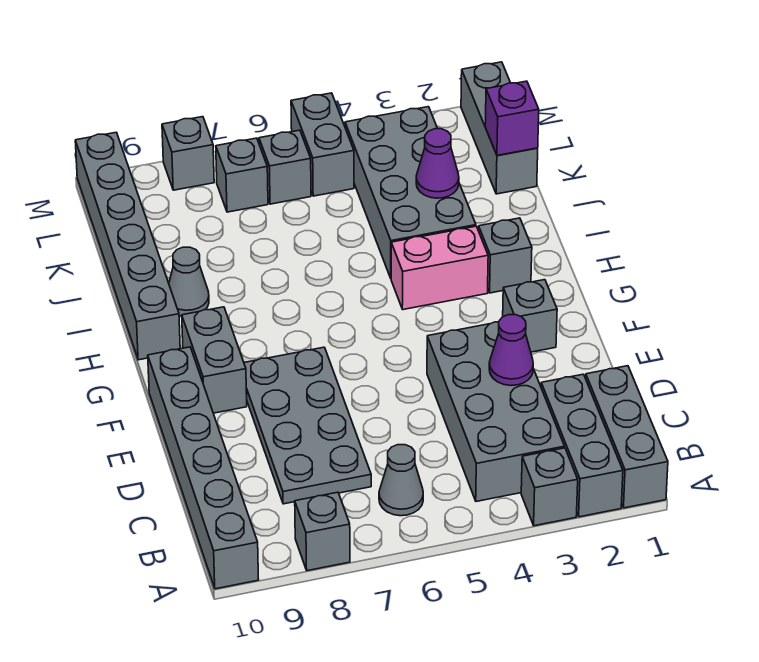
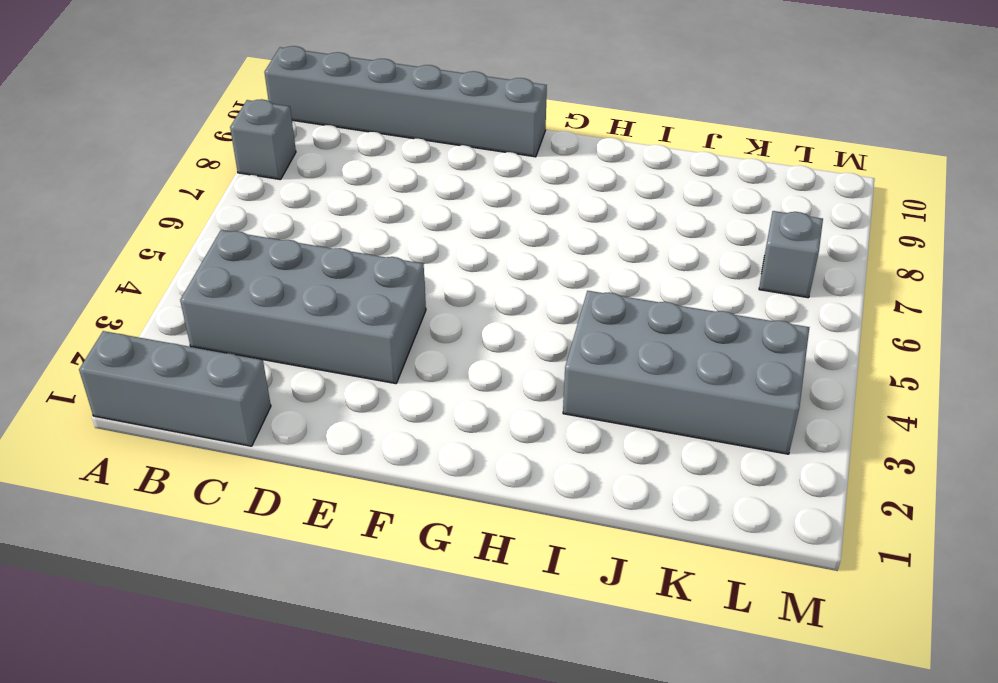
none -> grey 1x3 brick [541,374,623,517]
none -> grey 1x1 brick [521,448,578,526]
none -> grey 1x1 cone [379,445,423,516]

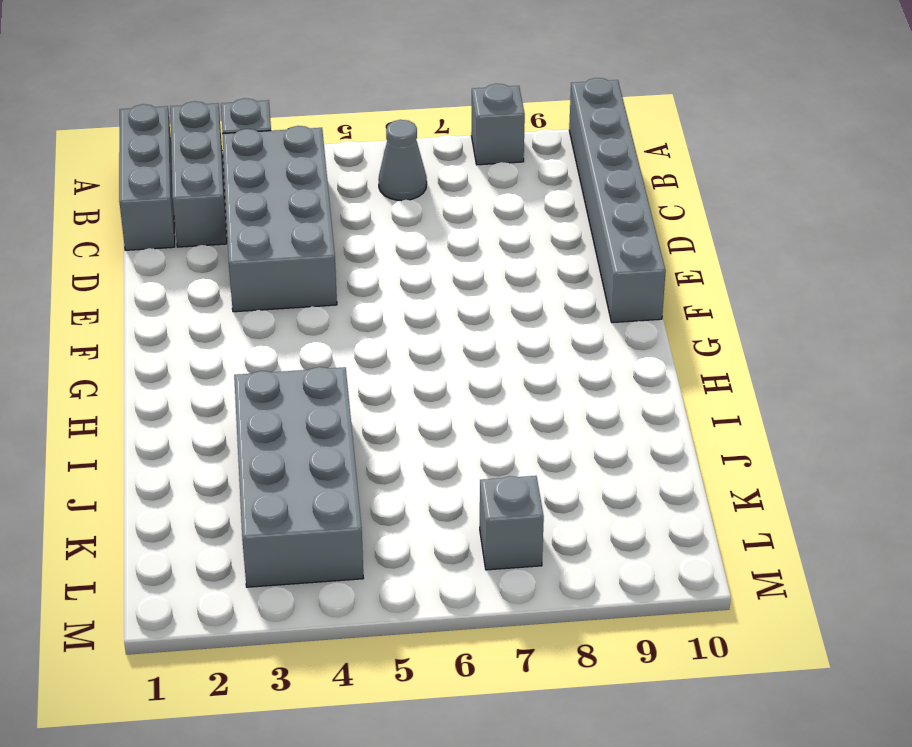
none -> grey 2x4 plate [244,347,371,504]
none -> grey 1x1 brick [503,280,557,352]
none -> grey 1x2 brick [182,307,247,413]

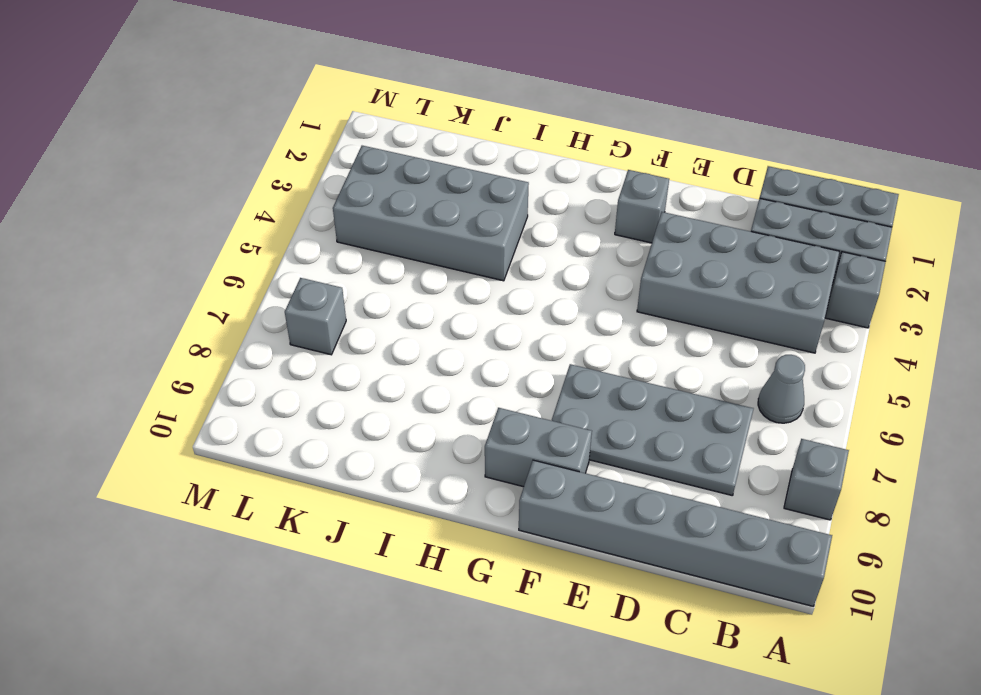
none -> grey 1x1 brick [479,218,532,293]
none -> pink 1x2 brick [391,226,488,310]
none -> grey 1x6 brick [75,132,180,360]

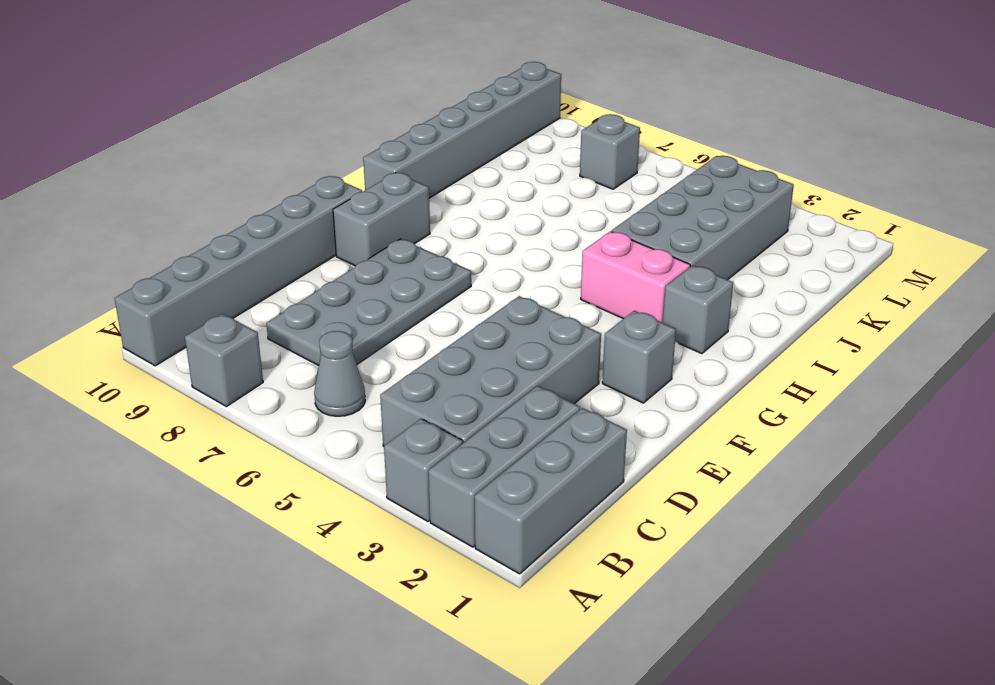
none -> grey 1x1 cone [169,247,209,316]
none -> grey 1x3 brick [461,62,538,194]
none -> grey 1x2 brick [291,93,354,196]

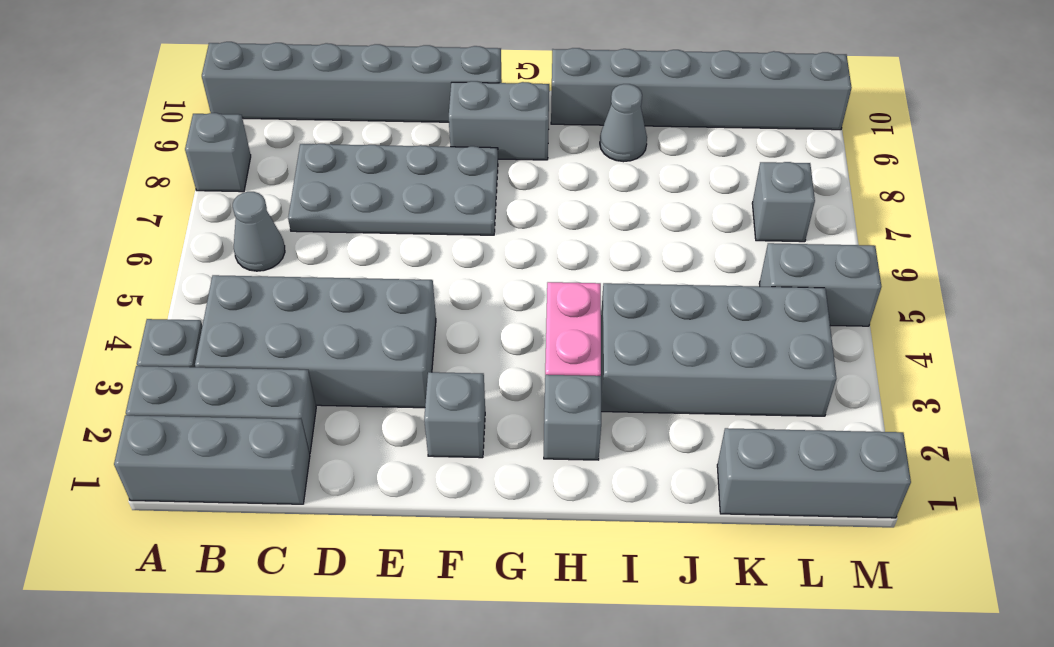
none -> grey 1x1 brick [259,130,311,204]
none -> grey 1x1 brick [162,117,214,190]
none -> purple 1x1 cone [489,315,533,386]

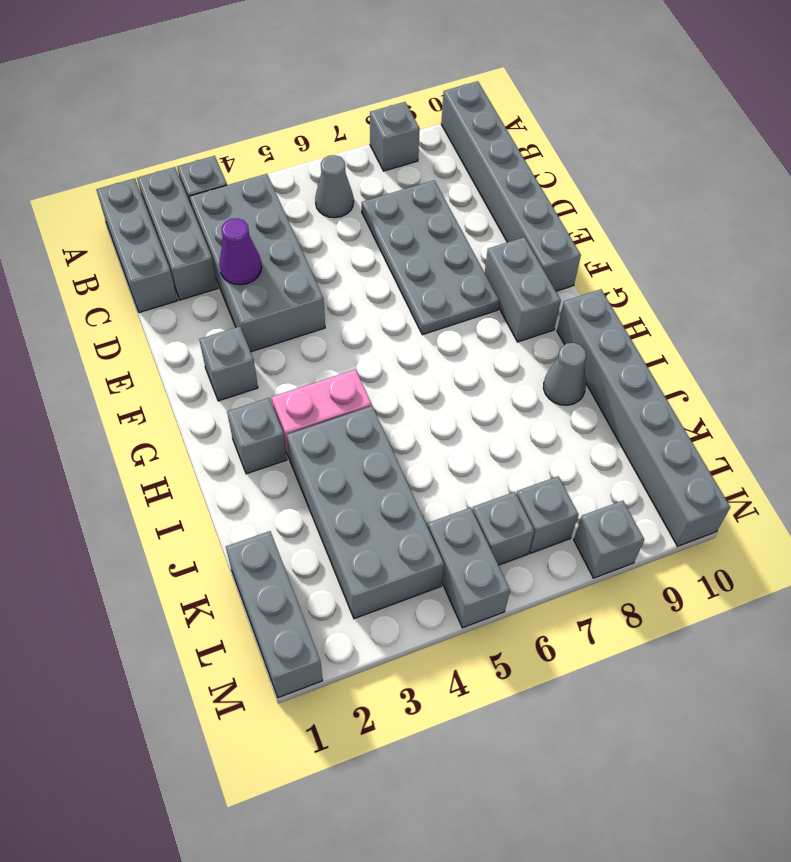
none -> purple 1x1 cone [416,129,459,198]
none -> purple 1x1 brick [485,81,539,156]

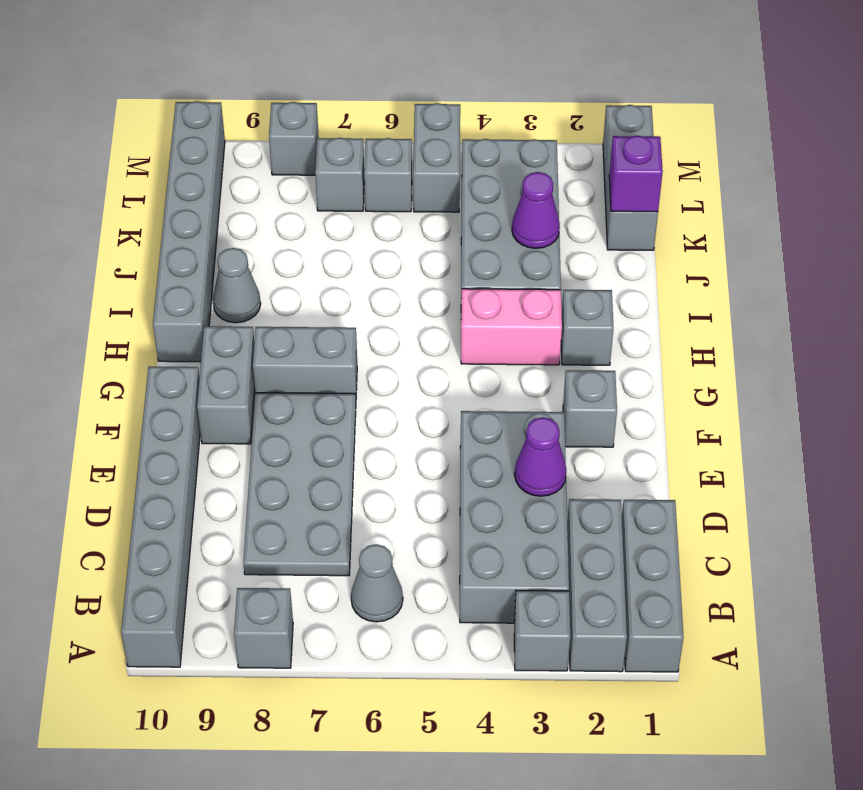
grey 1x2 brick [253,327,357,395] -> none

